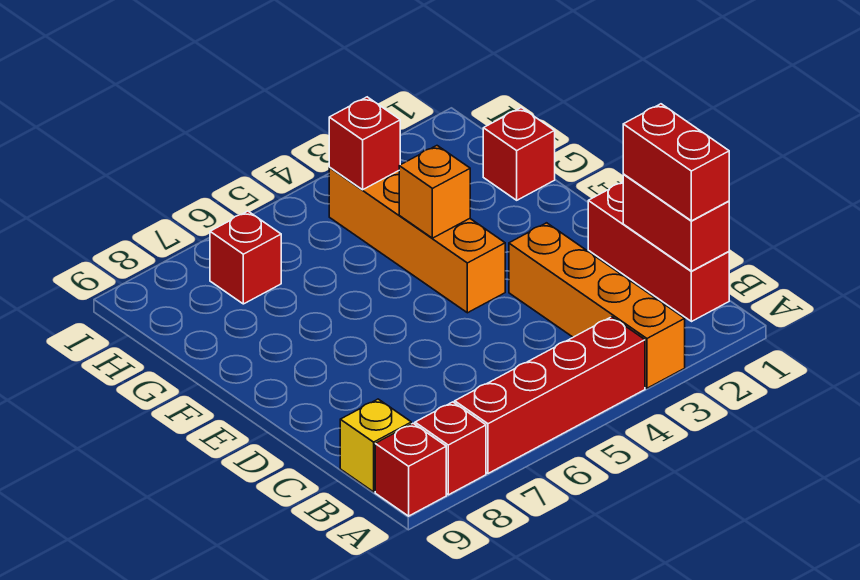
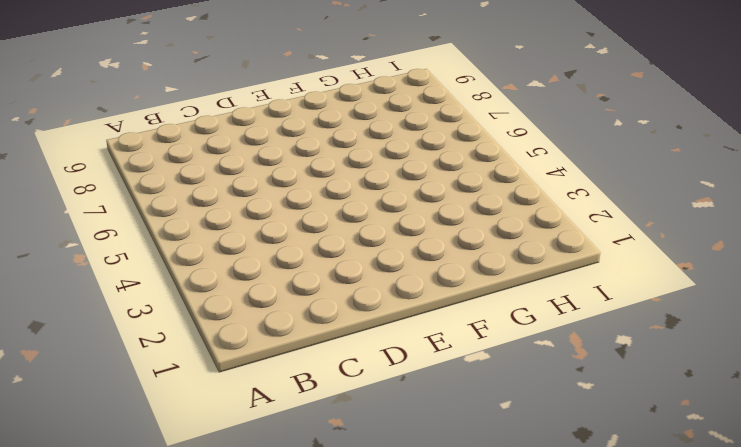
none -> orange 1x4 brick [509,223,685,388]
none -> red 1x4 brick [455,317,645,473]
none -> red 1x1 brick [415,402,486,495]

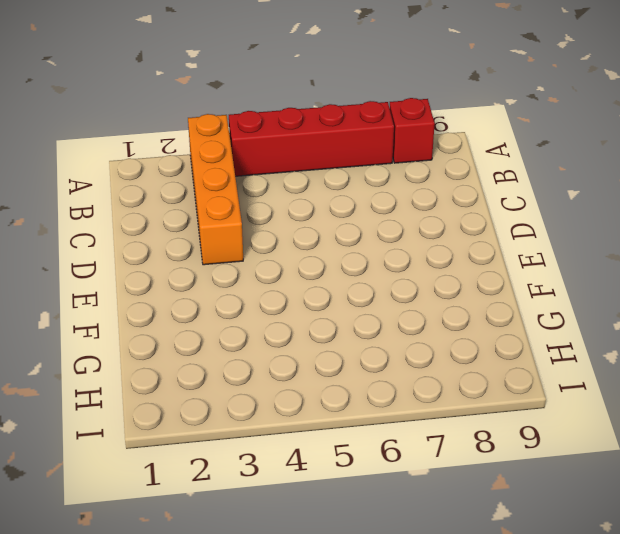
none -> red 1x1 brick [375,423,446,516]
none -> red 1x3 brick [588,182,729,322]
none -> yellow 1x1 brick [340,399,411,492]

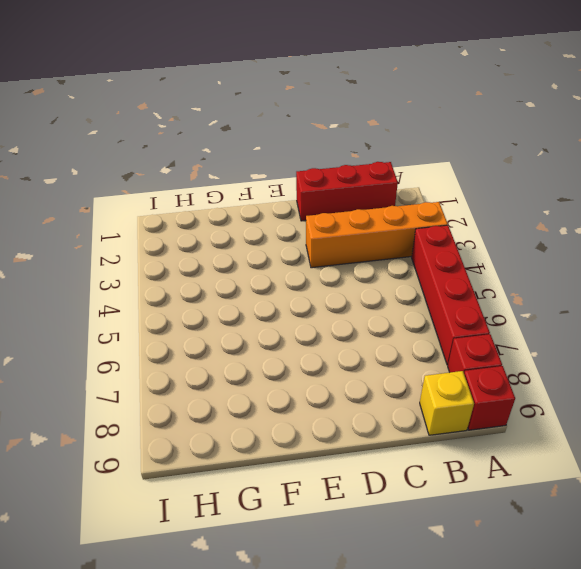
none -> orange 1x4 brick [329,168,505,313]
none -> red 1x1 brick [483,108,555,200]
none -> red 1x1 brick [210,211,281,304]

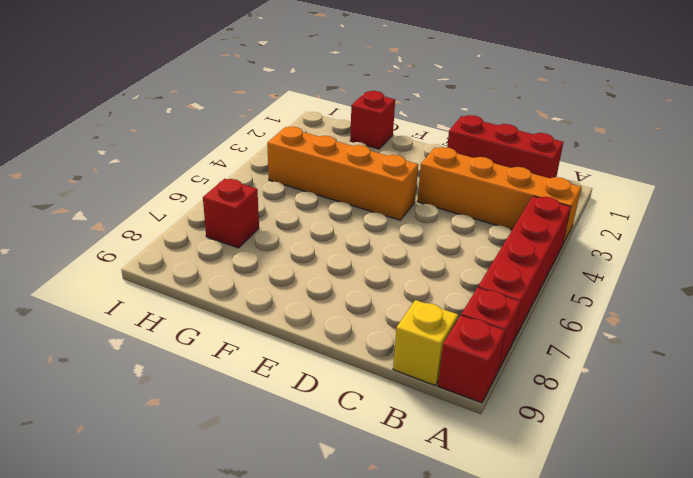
none -> red 1x2 brick [623,174,729,271]
none -> orange 1x1 brick [399,146,470,238]
none -> red 1x1 brick [329,97,400,190]

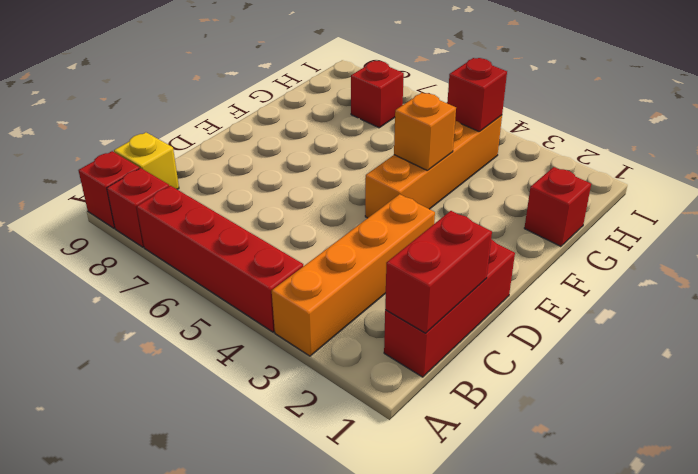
none -> red 1x2 brick [623,104,729,221]

